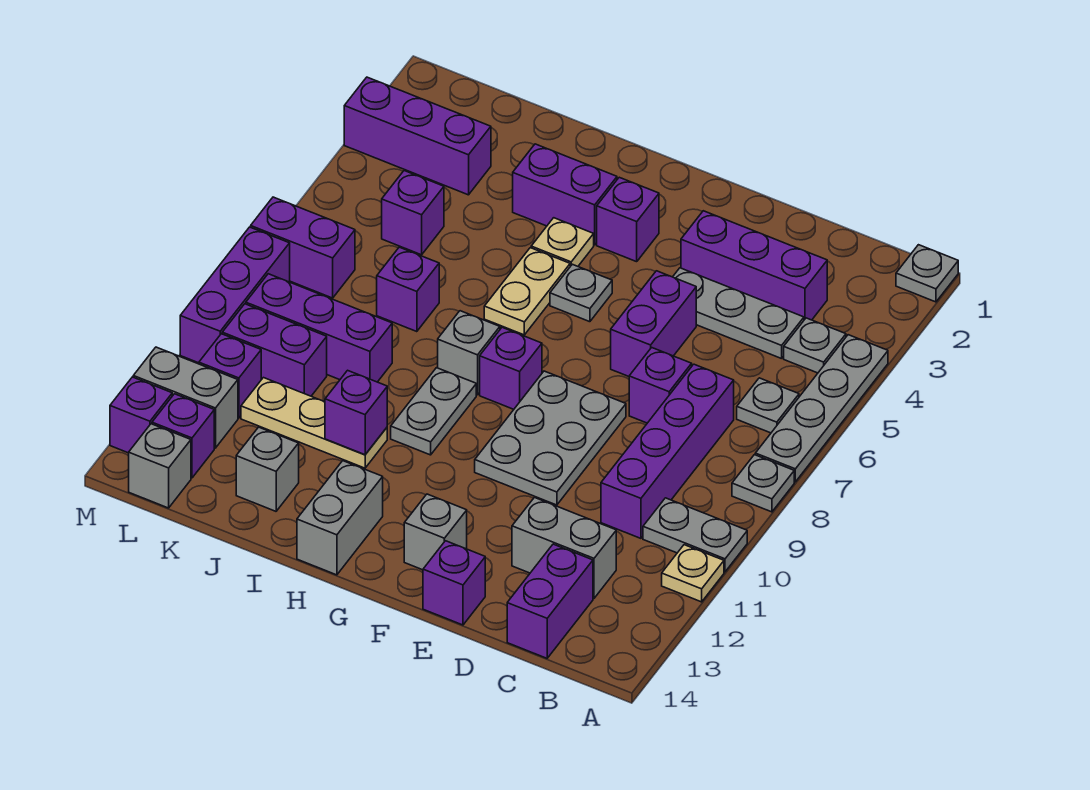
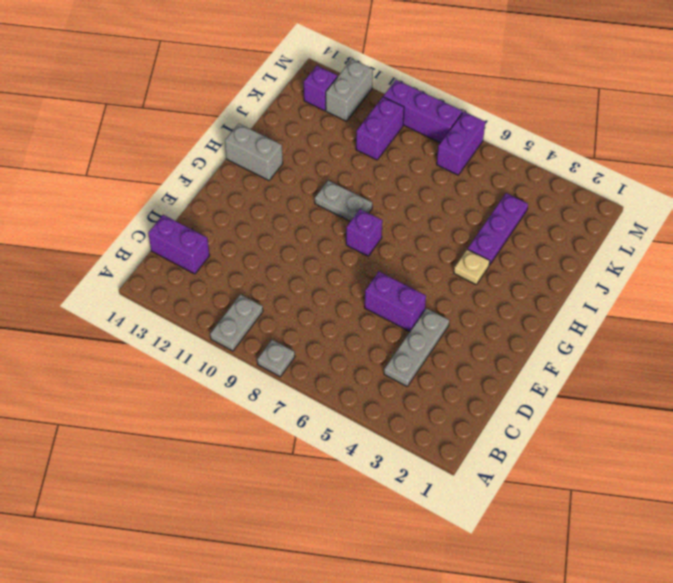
purple 1x3 plate [468,193,528,265] -> none
none -> grey 1x1 plate [896,245,958,302]
none -> grey 1x4 plate [755,335,888,482]
none -> tan 1x1 plate [662,545,724,602]
none -> grey 1x1 plate [784,318,846,373]

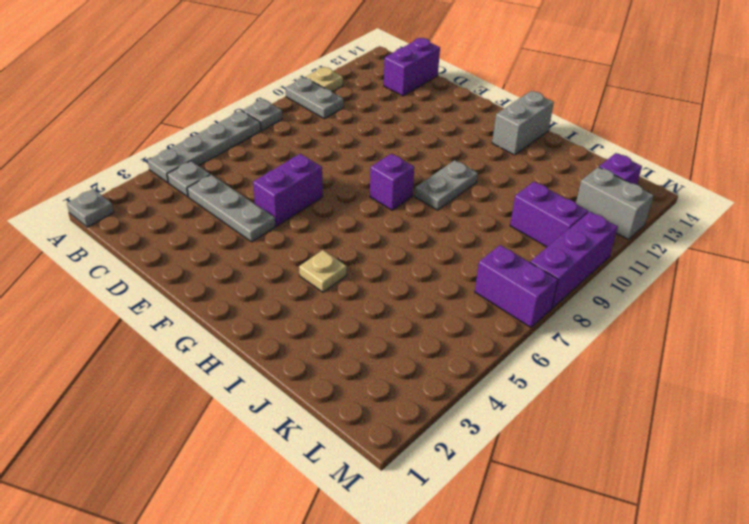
none -> grey 1x1 plate [737,378,799,433]
none -> purple 1x3 brick [681,211,827,320]
none -> purple 1x4 brick [601,364,734,538]
none -> grey 1x2 brick [512,498,616,598]

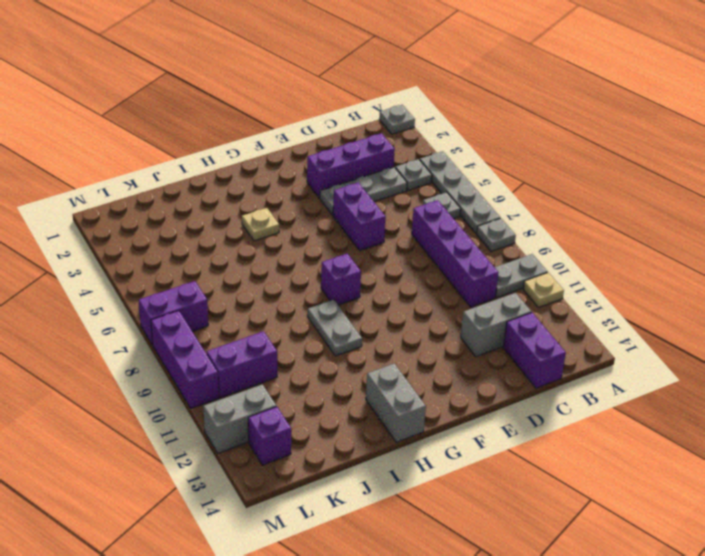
none -> purple 1x1 brick [629,348,692,423]
none -> grey 2x3 plate [475,371,626,505]
none -> purple 1x1 brick [423,541,485,625]
none -> grey 1x1 brick [404,494,467,570]

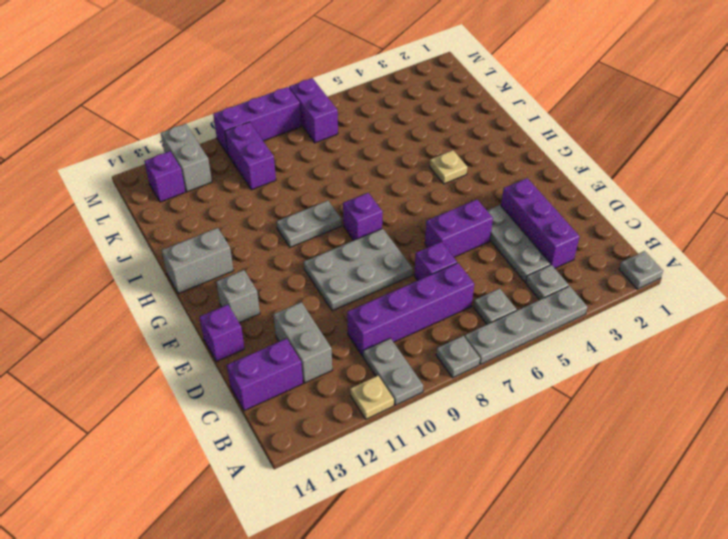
none -> purple 1x1 brick [597,177,659,262]
none -> grey 1x1 plate [550,264,612,322]
none -> purple 1x2 brick [513,144,617,245]
none -> tan 1x2 plate [484,248,570,335]

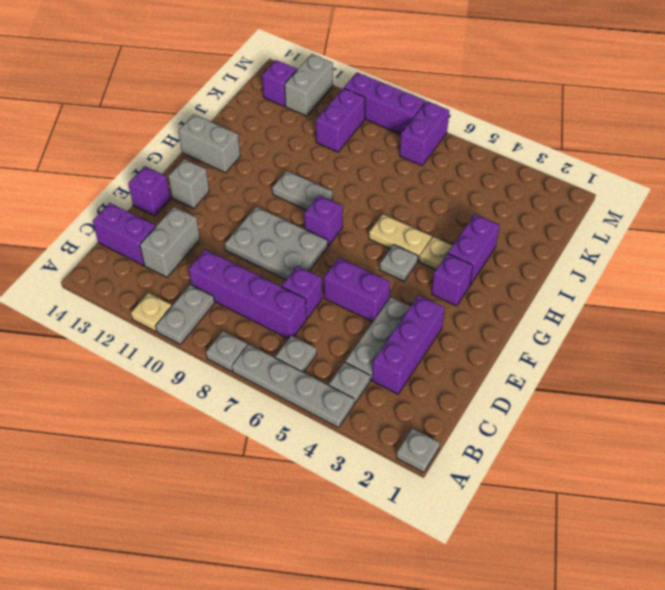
none -> grey 1x1 brick [438,311,500,395]
none -> tan 1x3 plate [241,378,387,468]
none -> purple 1x1 brick [377,247,439,332]
none -> purple 1x3 brick [246,274,392,382]

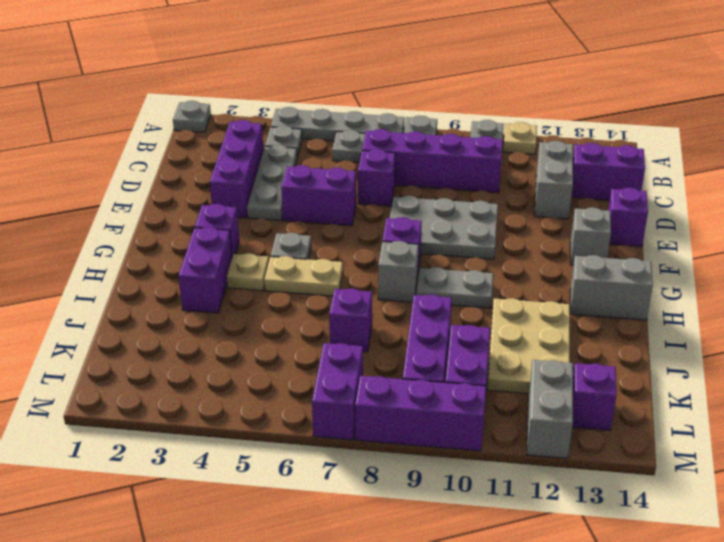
tan 2x3 plate [487,298,570,394] -> tan 1x3 plate [241,378,387,468]
none -> grey 1x1 brick [236,427,299,511]
none -> purple 1x3 brick [344,77,491,195]
none -> purple 1x1 brick [382,171,444,255]
none -> purple 1x1 brick [199,334,261,418]

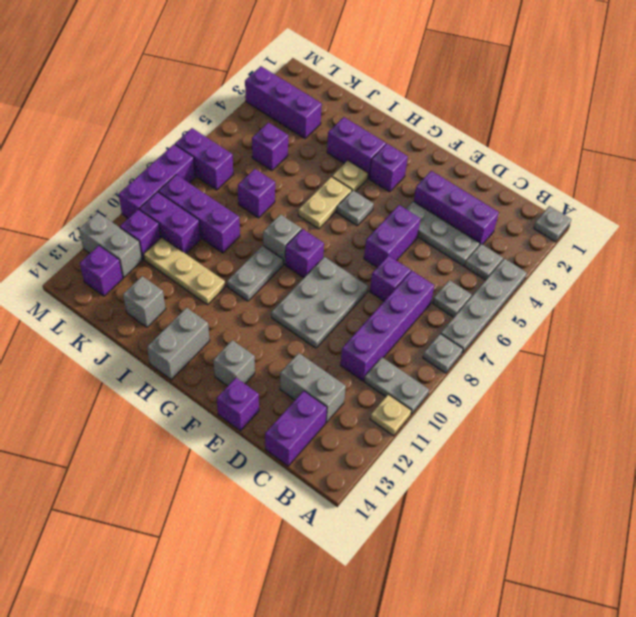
none -> grey 1x1 brick [129,424,191,508]
none -> purple 1x1 brick [110,377,172,453]
none -> purple 1x1 brick [325,370,387,455]

